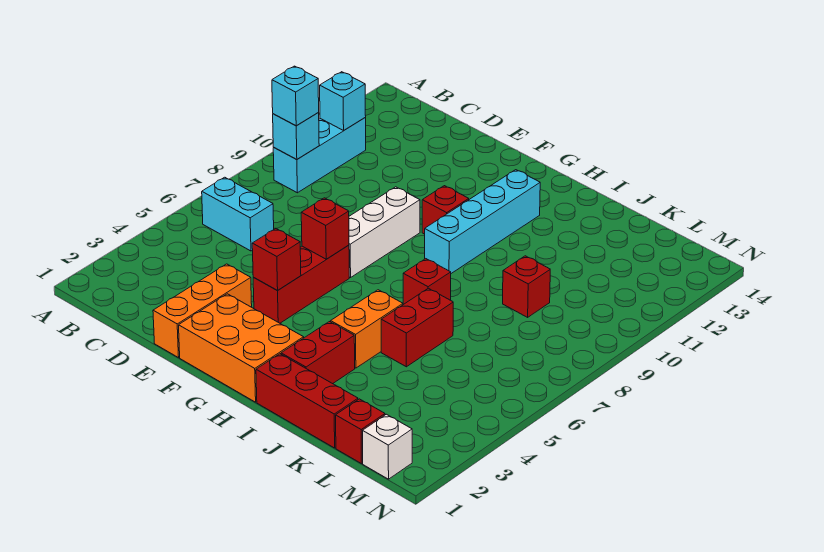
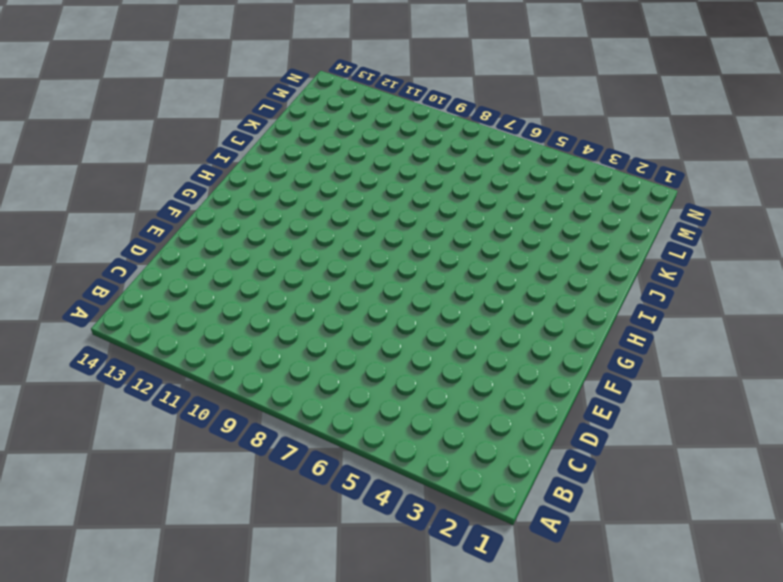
none -> cyan 1x2 brick [202,177,274,251]
none -> cyan 1x3 brick [273,118,366,193]
none -> orange 1x3 brick [153,264,252,358]

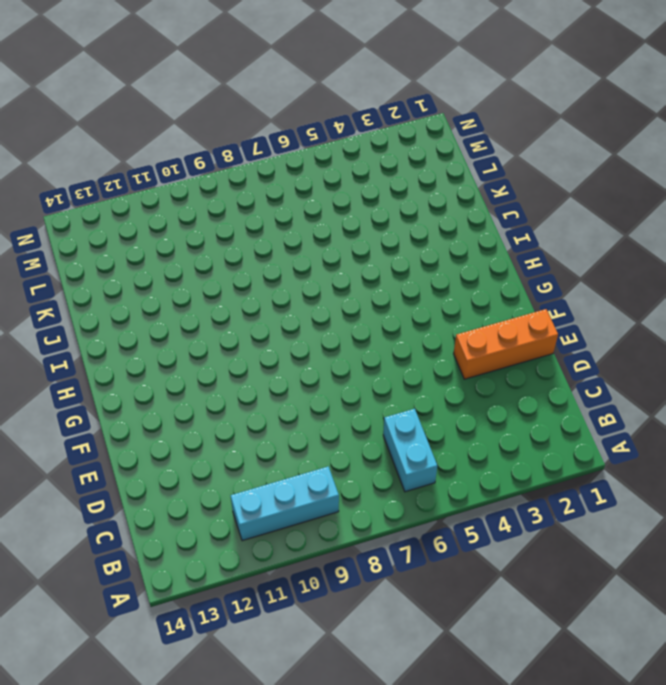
none -> orange 2x3 brick [179,294,304,402]
none -> red 1x3 brick [253,245,349,323]
none -> white 1x3 brick [349,187,420,278]

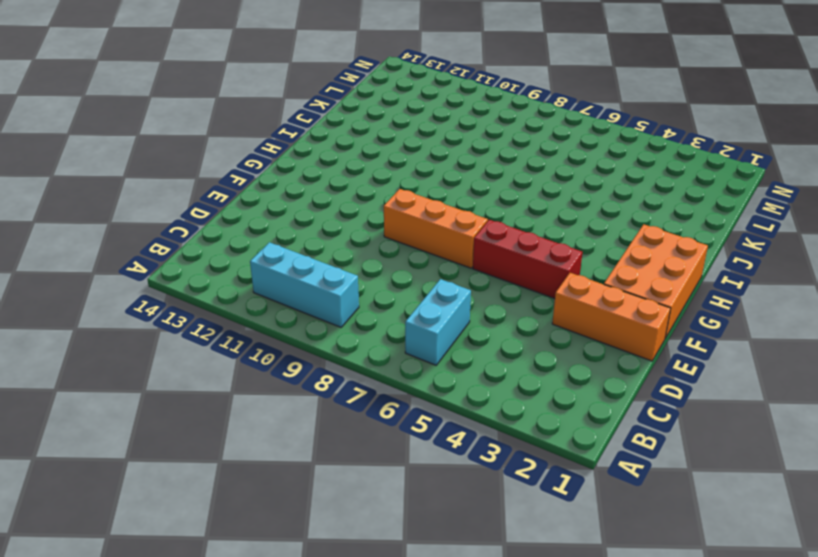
orange 1x3 brick [384,189,488,268] -> white 1x3 brick [349,187,420,278]
none -> red 1x1 brick [422,186,469,234]
none -> cyan 1x4 brick [425,170,540,273]
none -> red 1x3 brick [256,354,358,448]

